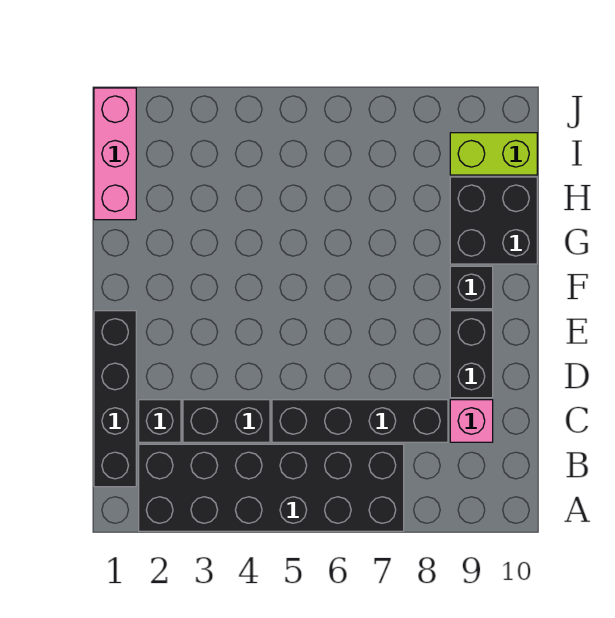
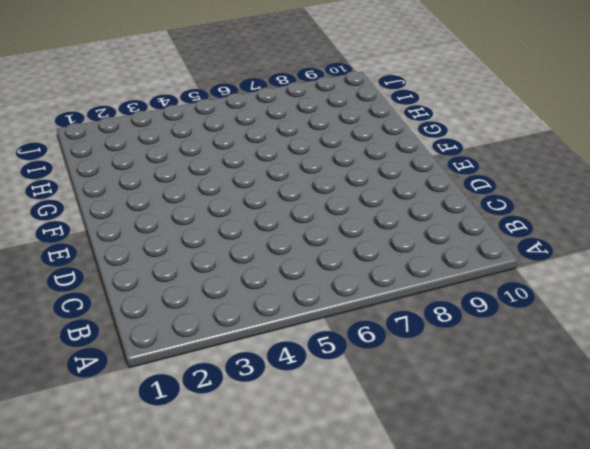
none -> black 2x6 brick [139,444,404,531]
none -> black 1x4 brick [94,311,136,487]

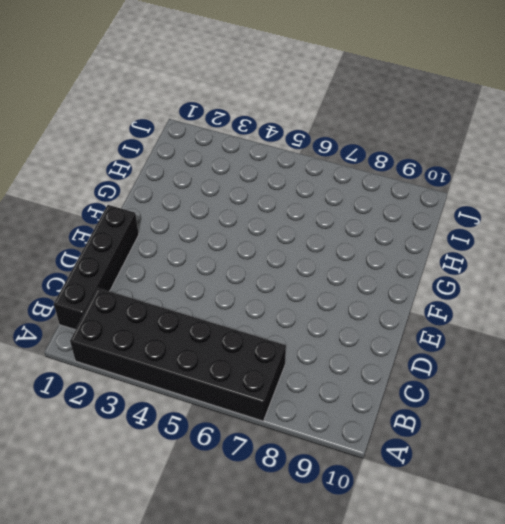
none -> black 1x1 brick [139,400,181,442]
none -> black 1x2 brick [183,400,270,442]

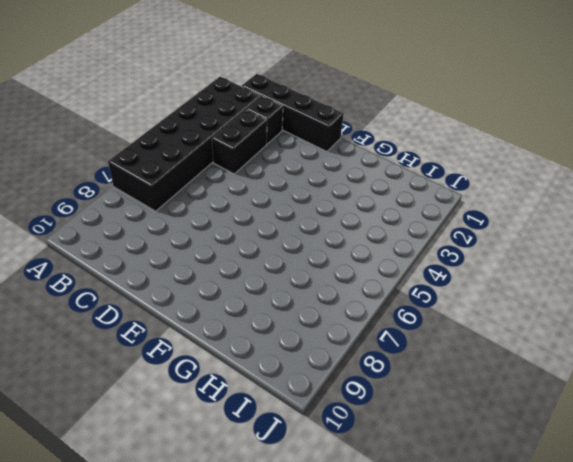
none -> black 1x4 brick [272,400,448,442]
none -> pink 1x1 brick [450,400,493,442]

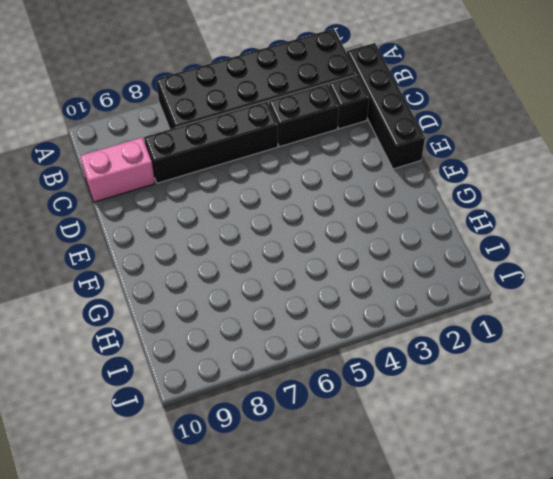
pink 1x2 brick [80,138,155,202] -> pink 1x1 brick [450,400,493,442]
none -> black 1x2 brick [450,311,493,398]
none -> black 1x1 brick [450,266,493,309]

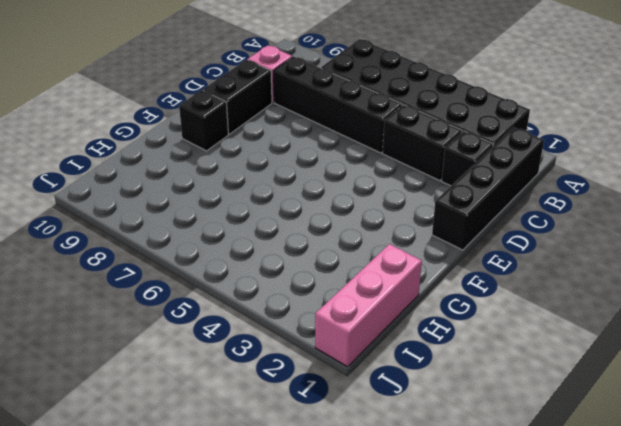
none -> black 2x2 brick [450,177,537,264]
none -> lime 1x2 brick [450,133,537,175]

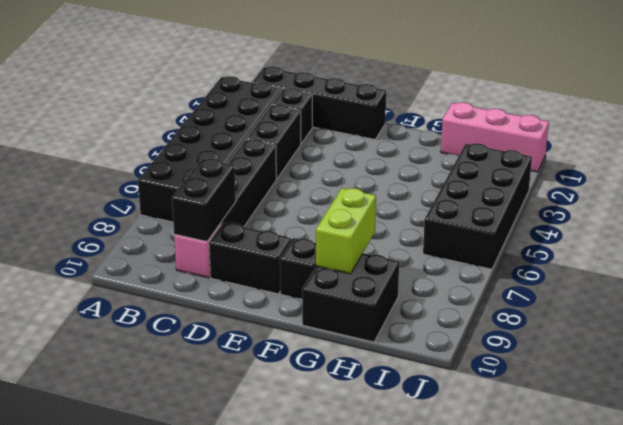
black 1x2 brick [172,159,236,242] -> none
lime 1x2 brick [316,188,376,274] -> lime 1x2 brick moved to [450,133,537,175]
black 2x4 brick [423,143,532,269] -> none

